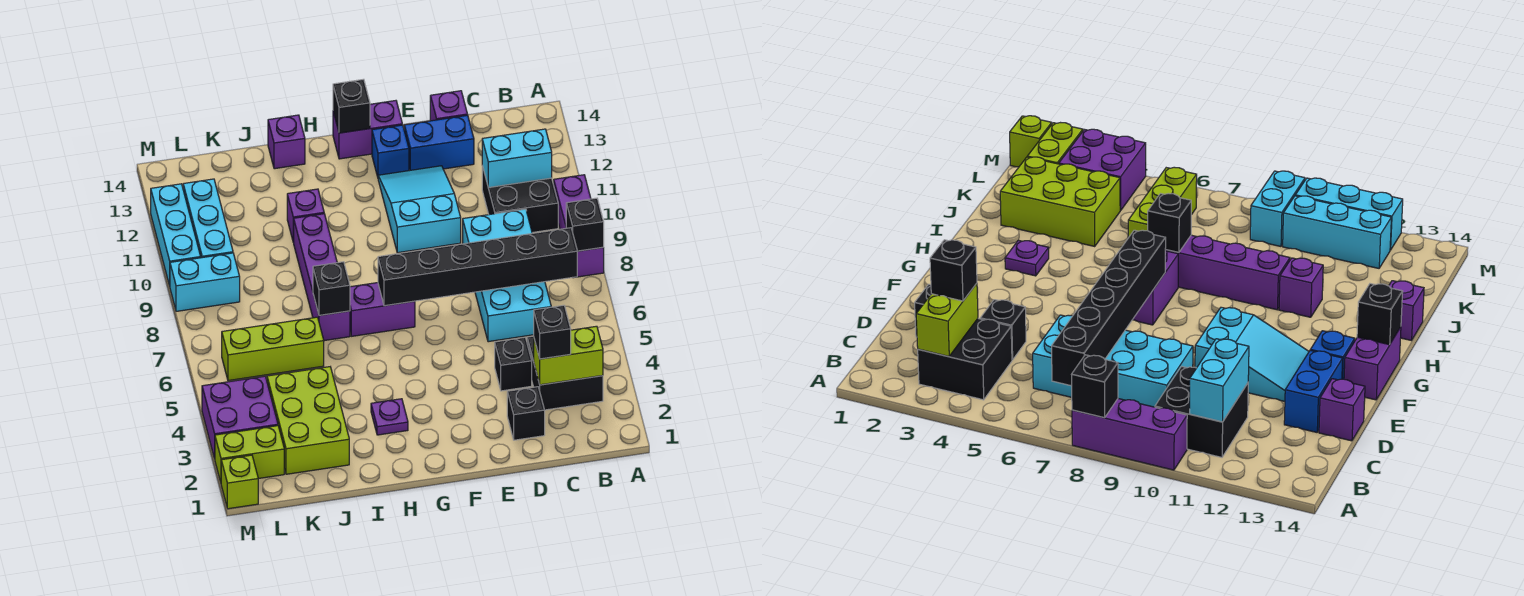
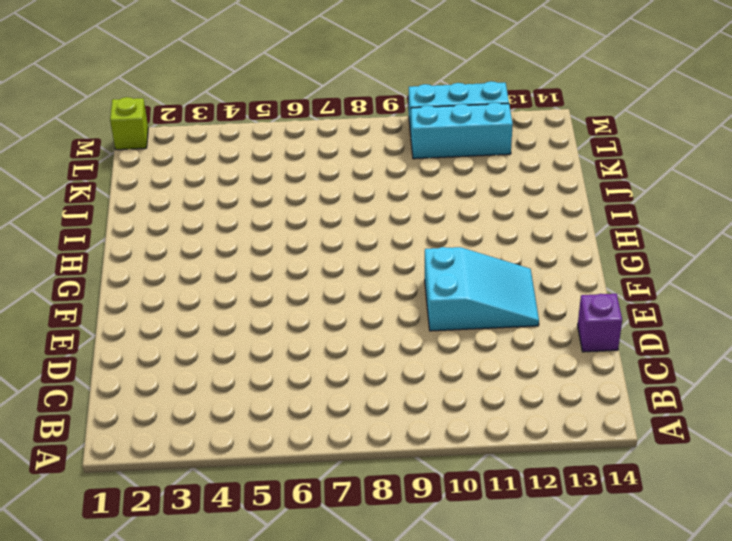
none -> purple 1x3 brick [554,175,604,278]
none -> black 2x2 brick [527,336,603,410]
none -> black 2x2 brick [482,166,558,233]
none -> cyan 2x4 brick [463,209,551,342]

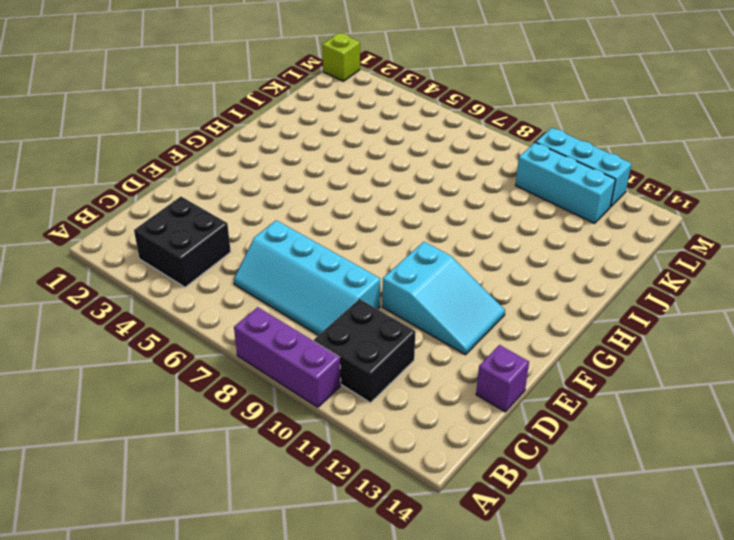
cyan 2x4 slope [234,220,380,335] -> cyan 2x4 brick [463,209,551,342]
none -> black 1x1 brick [507,387,545,440]
none -> black 1x1 brick [495,337,532,391]
none -> blue 1x2 brick [404,115,474,170]
none -> blue 1x1 brick [372,125,409,177]

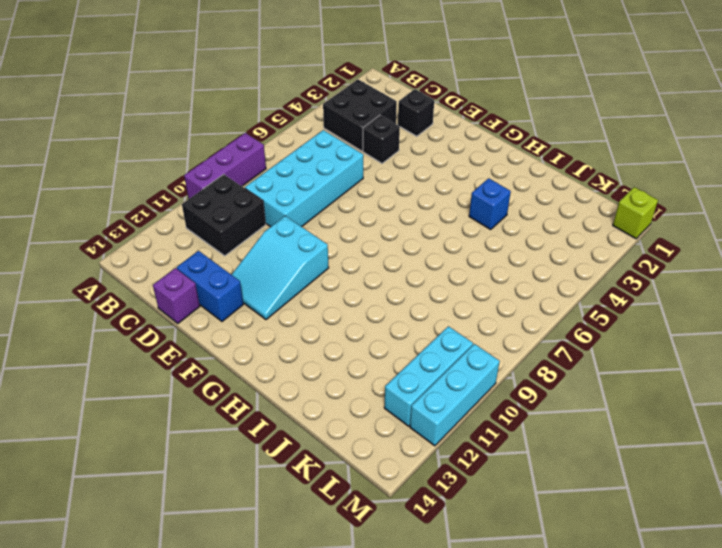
blue 1x1 brick [469,178,511,229] -> blue 1x1 brick moved to [372,125,409,177]
none -> purple 1x2 brick [333,101,402,159]
none -> purple 1x2 brick [350,283,415,336]
none -> purple 1x1 plate [371,399,408,435]
none -> purple 1x4 brick [293,214,350,341]

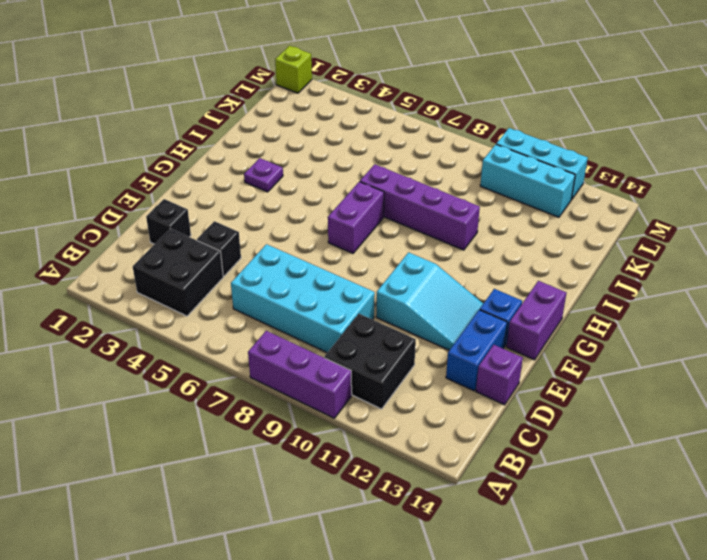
none -> purple 1x1 brick [287,189,324,242]
none -> purple 1x1 brick [268,115,305,169]
none -> lime 2x3 brick [267,367,349,474]
none -> lime 1x3 brick [222,317,324,381]

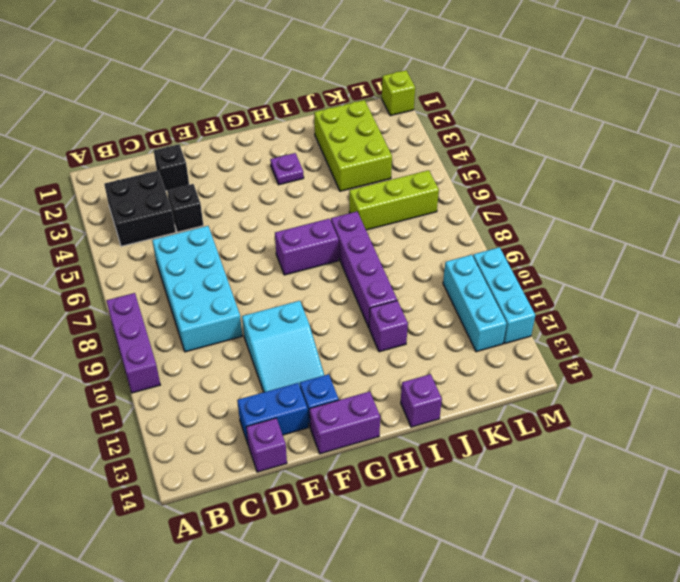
none -> black 2x2 brick [482,166,558,233]
none -> lime 1x2 brick [215,426,284,482]
none -> purple 2x2 brick [202,376,278,459]
none -> cyan 1x2 brick [170,253,240,311]

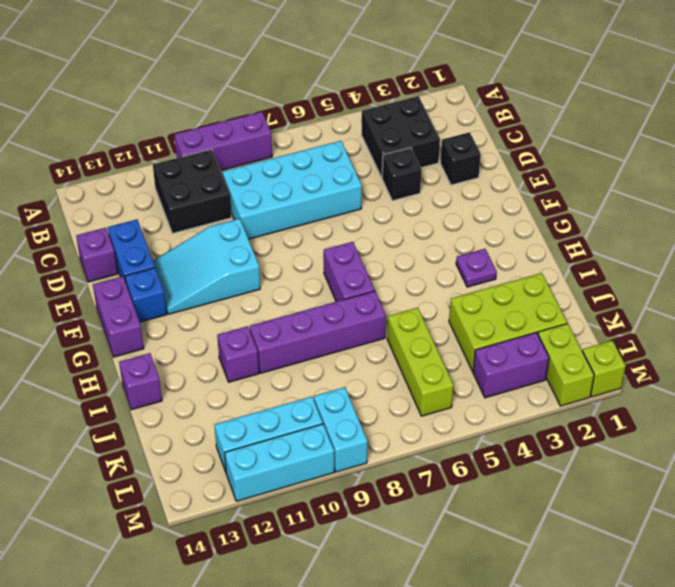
purple 1x2 brick [473,332,549,398] -> purple 2x2 brick [202,376,278,459]
none -> black 1x1 brick [566,198,604,251]
none -> lime 1x2 brick [534,326,603,385]
none -> black 1x6 brick [378,228,577,306]
none -> cyan 1x2 brick [482,129,552,188]

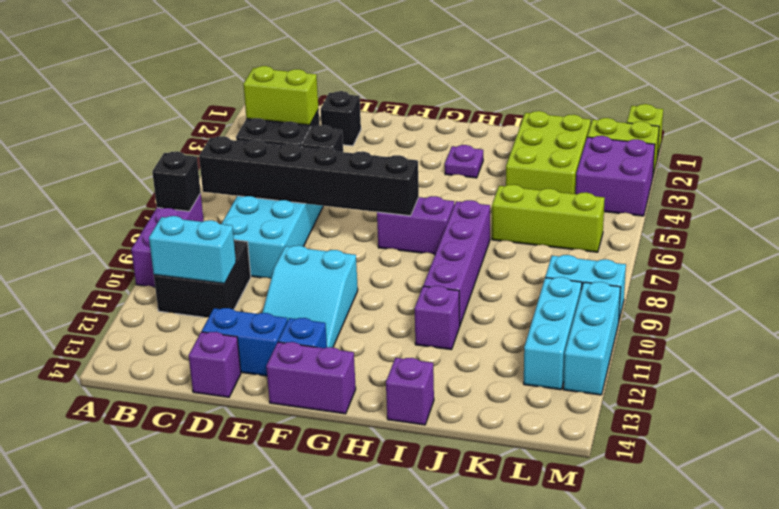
none -> black 1x1 brick [333,79,370,133]
none -> black 1x1 brick [313,262,350,315]
none -> black 1x1 brick [534,305,571,359]

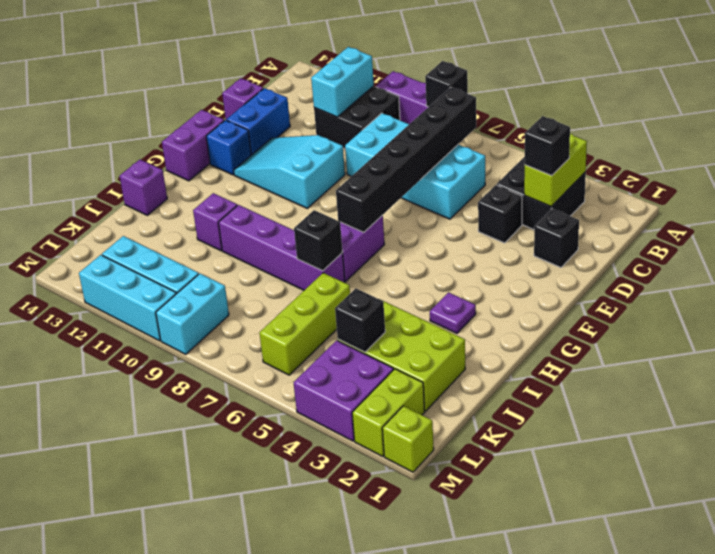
black 1x1 brick [335,288,385,352] -> black 1x1 brick moved to [333,79,370,133]

